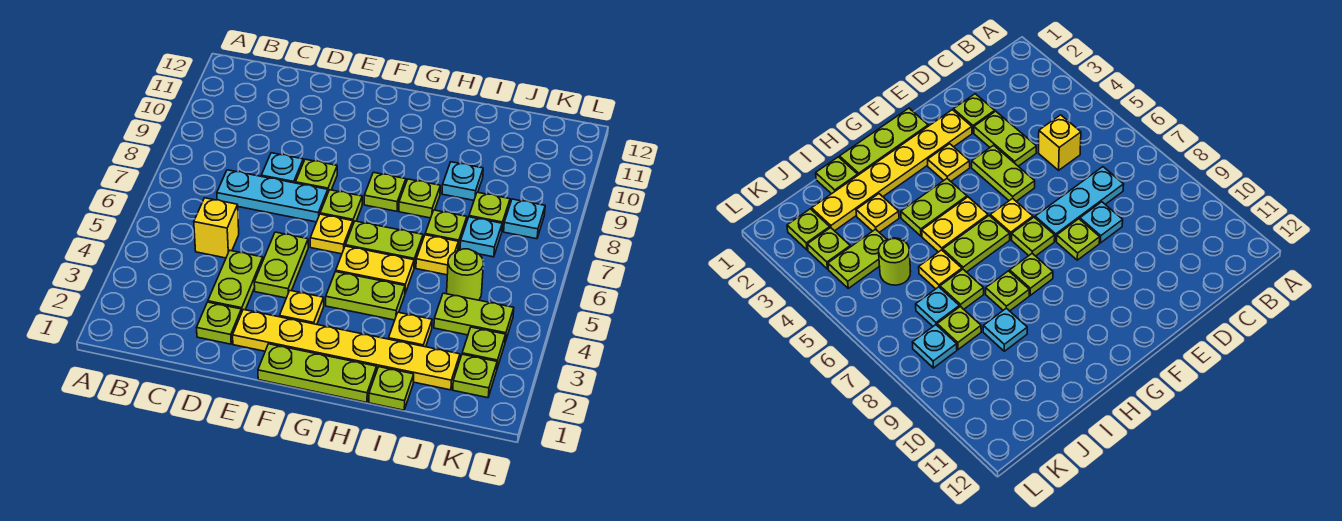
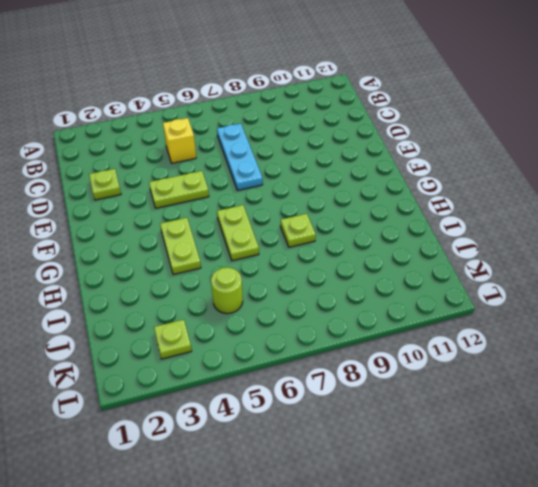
none -> lime 1x2 plate [208,250,263,313]
none -> cyan 1x1 plate [261,153,303,183]
none -> yellow 1x6 plate [233,310,460,390]

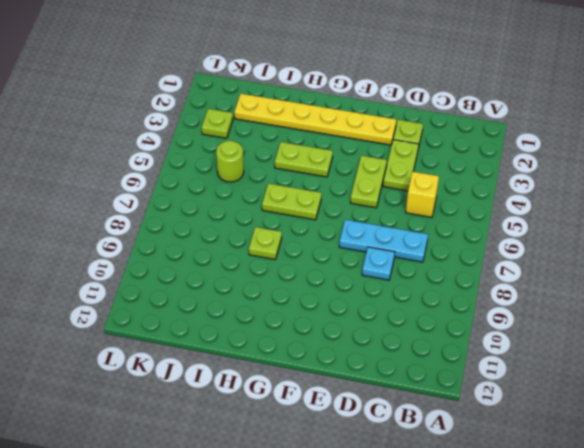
none -> lime 1x1 plate [296,159,337,192]
none -> lime 1x3 plate [258,344,377,402]
none -> yellow 1x1 plate [280,291,324,324]

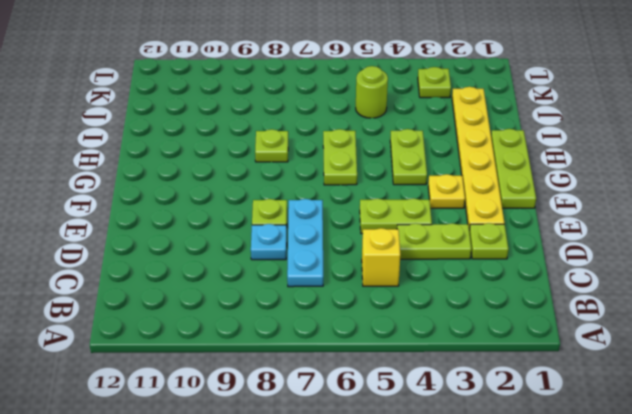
none -> yellow 1x1 plate [310,214,353,254]
none -> lime 1x1 plate [320,190,362,223]
none -> yellow 1x2 plate [336,246,414,293]

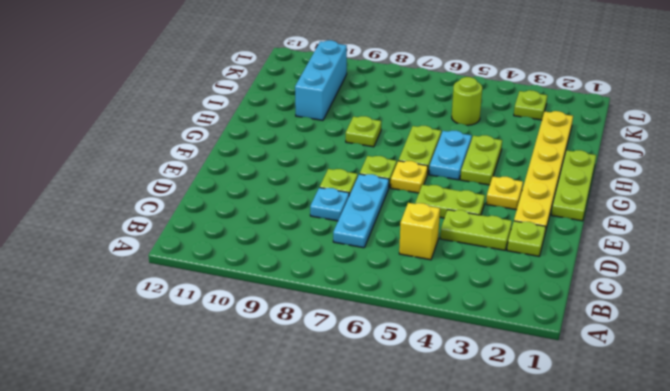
cyan 1x2 plate [429,131,472,180] -> yellow 1x2 plate [336,246,414,293]
cyan 1x3 brick [295,40,347,120] -> none
none -> lime 1x1 plate [364,172,406,211]
none -> lime 1x1 plate [369,367,414,410]
none -> yellow 1x1 plate [389,312,432,347]

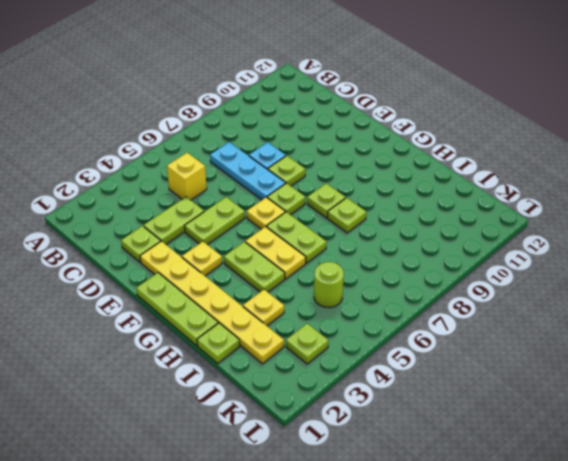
none -> yellow 1x1 plate [416,235,458,275]
none -> lime 1x1 plate [425,210,467,249]
none -> cyan 1x1 plate [442,162,483,200]

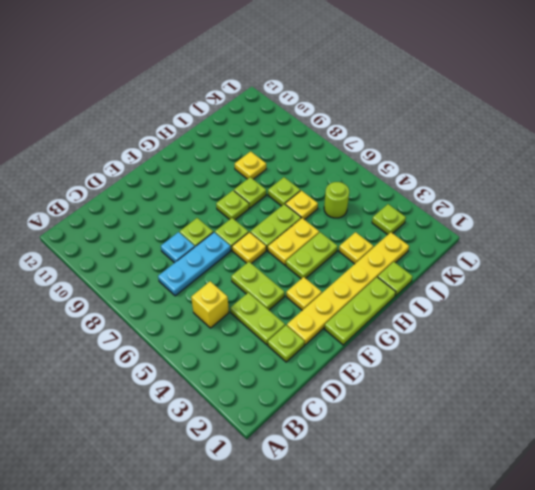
yellow 1x1 plate [235,151,266,179] -> cyan 1x1 plate [442,162,483,200]
none -> lime 1x2 plate [434,293,514,342]
none -> cyan 1x1 plate [460,217,502,257]
none -> lime 1x1 plate [469,192,510,230]

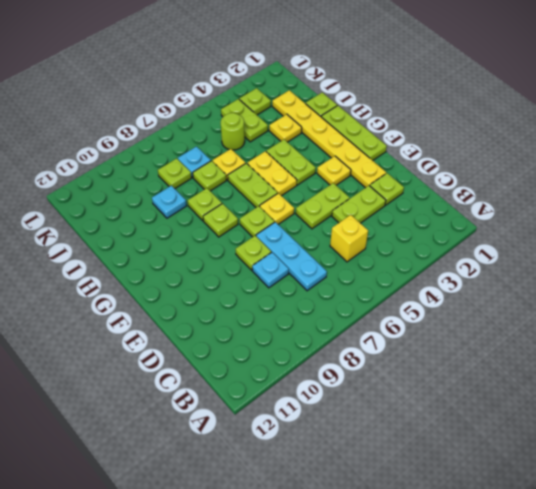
none -> lime 1x1 plate [453,354,497,398]
none -> cyan 1x1 plate [504,199,545,239]

